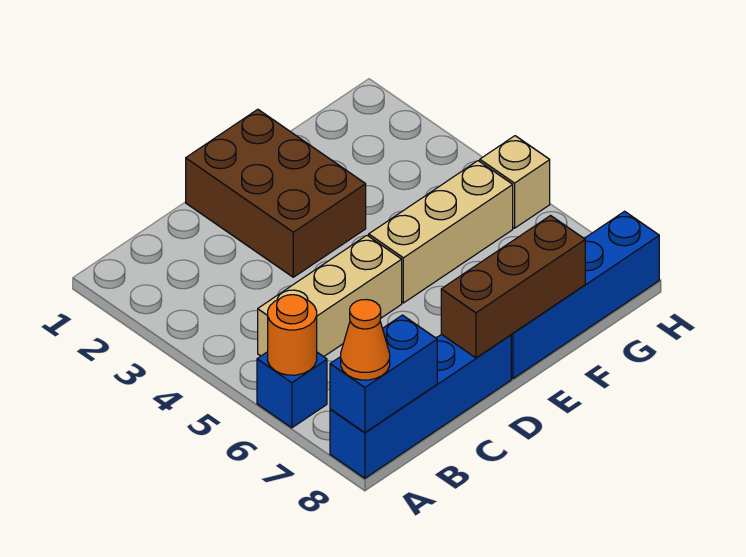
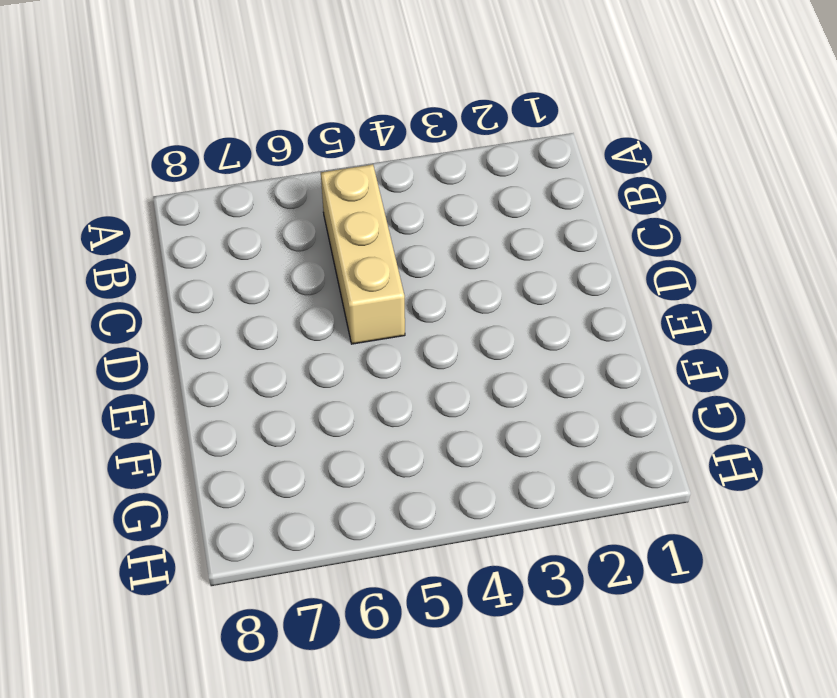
none -> blue 1x1 brick [257,352,327,428]
none -> blue 1x4 brick [330,334,511,478]

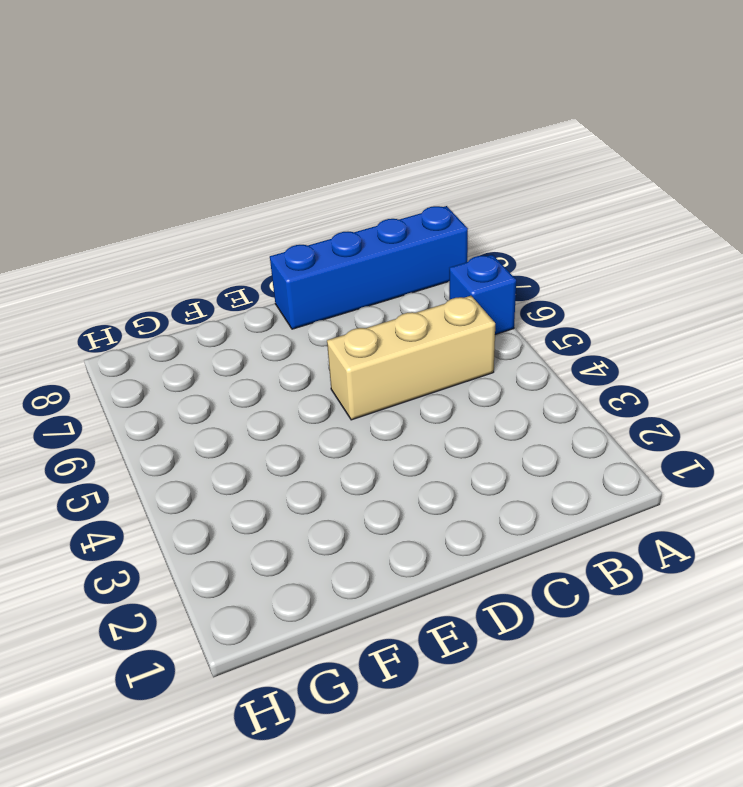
none -> brown 2x3 brick [186,109,366,277]
none -> tan 1x3 brick [369,161,513,303]

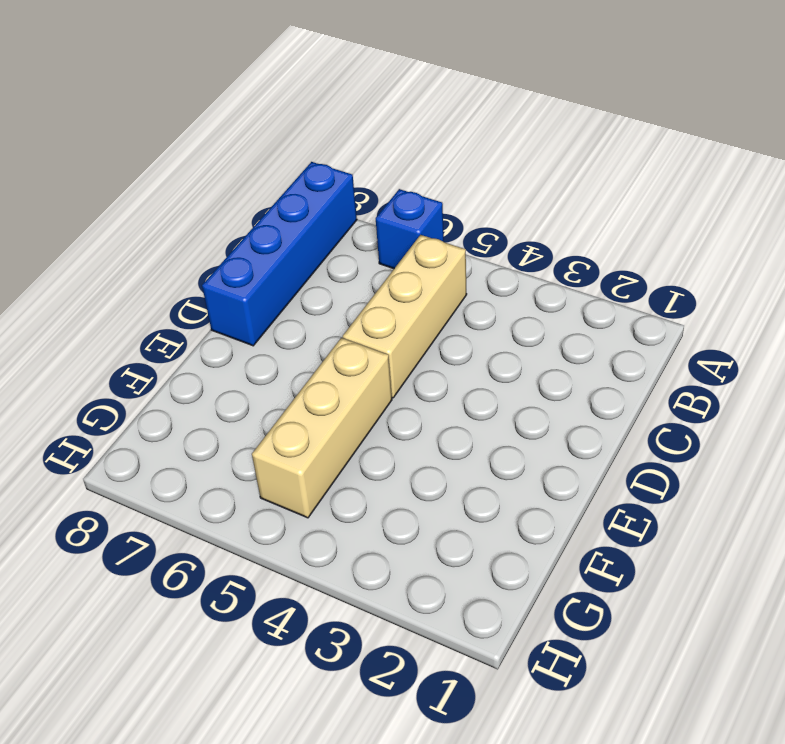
none -> brown 2x3 brick [186,109,366,277]
none -> blue 1x4 brick [511,211,659,379]

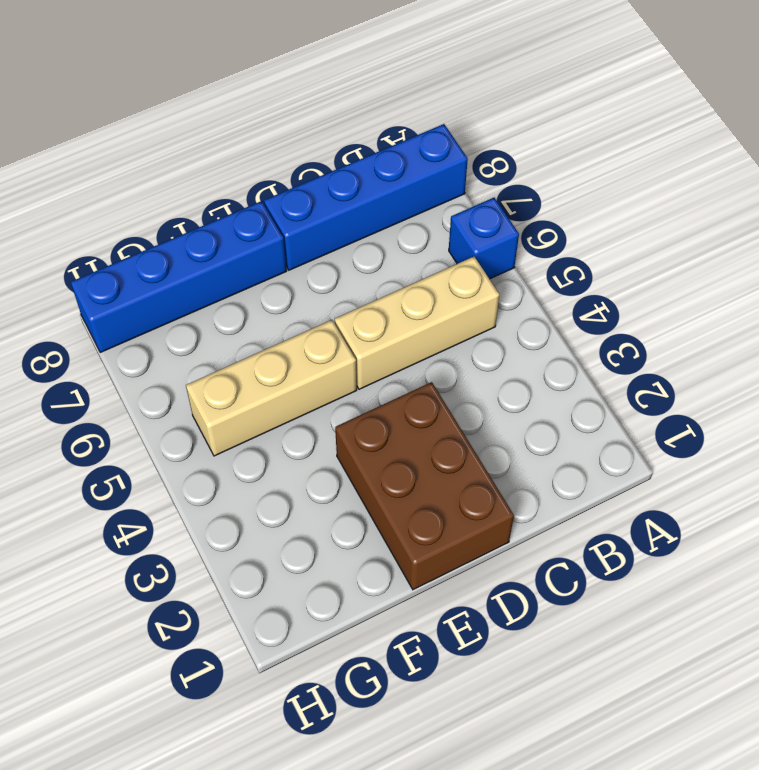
none -> tan 1x1 brick [480,136,550,228]
none -> orange 1x1 round brick [268,295,317,375]

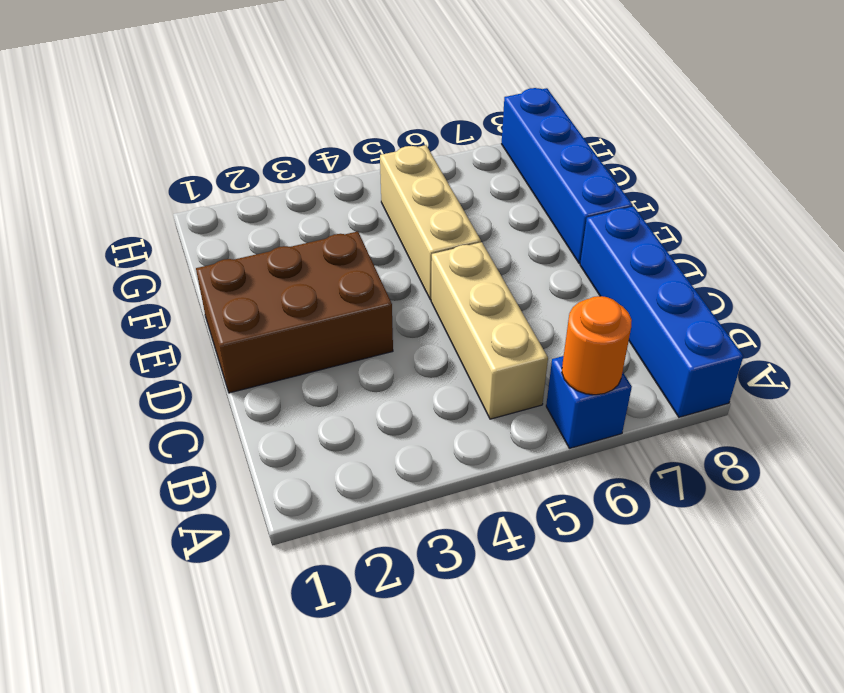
none -> tan 1x1 brick [480,136,550,228]
none -> blue 1x2 brick [330,315,437,433]

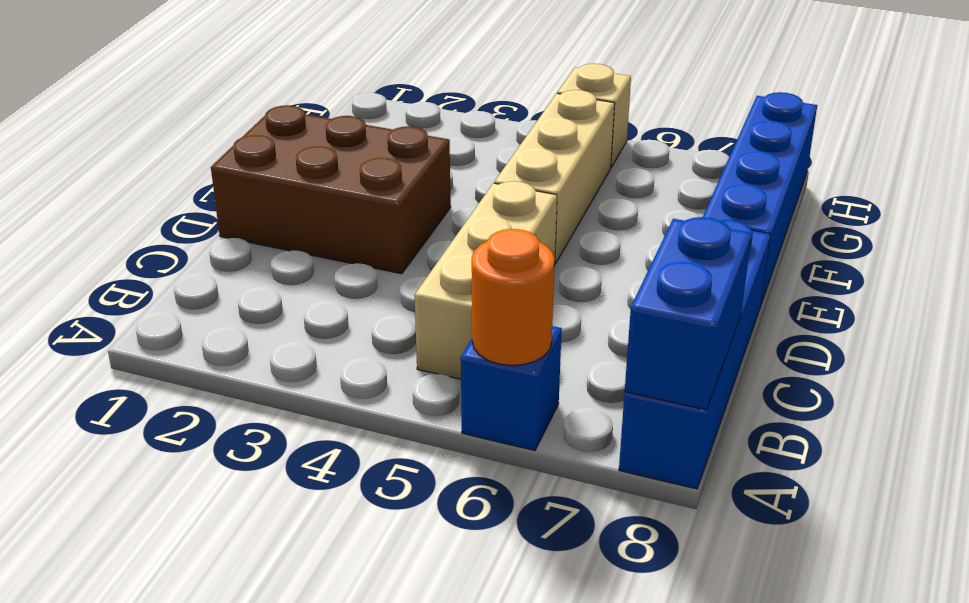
none -> brown 1x3 brick [441,216,585,358]
none -> orange 1x1 cone [341,300,390,380]

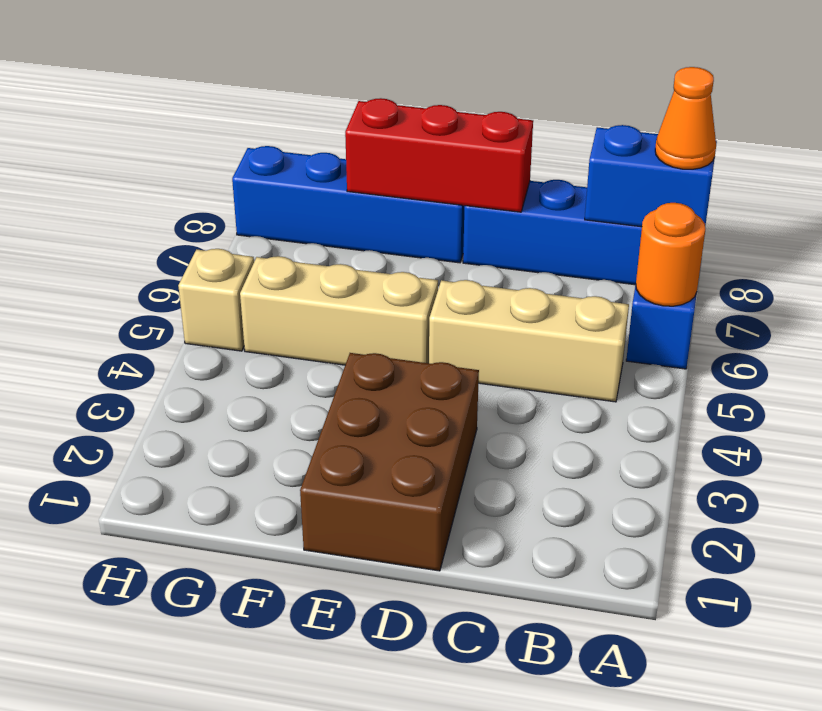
red 1x3 brick [345,98,533,212] -> brown 1x3 brick [441,216,585,358]

